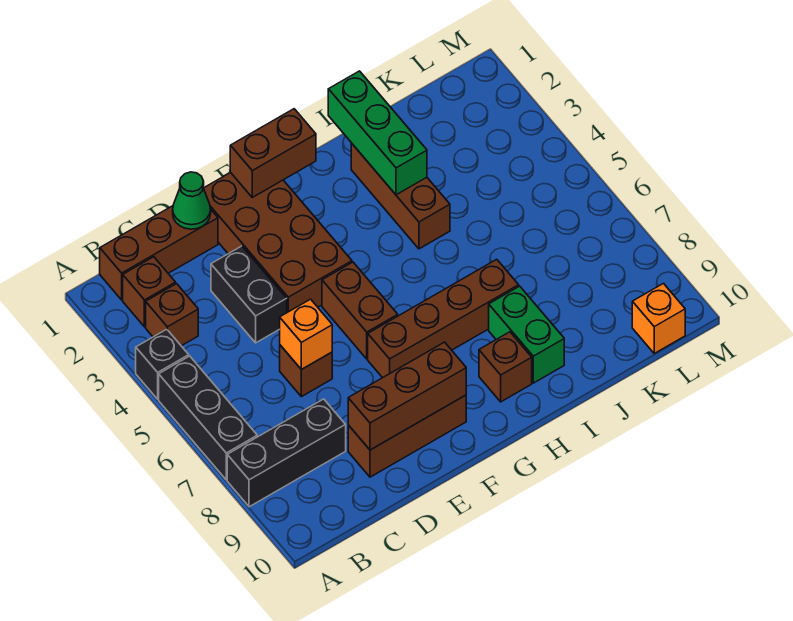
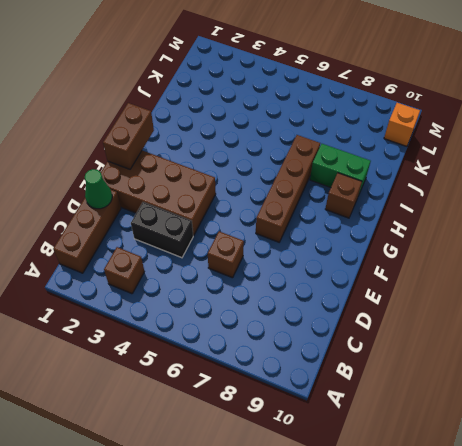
none -> black 1x1 brick [136,329,189,399]
none -> black 1x3 brick [159,356,257,480]
none -> black 1x3 brick [227,399,346,507]

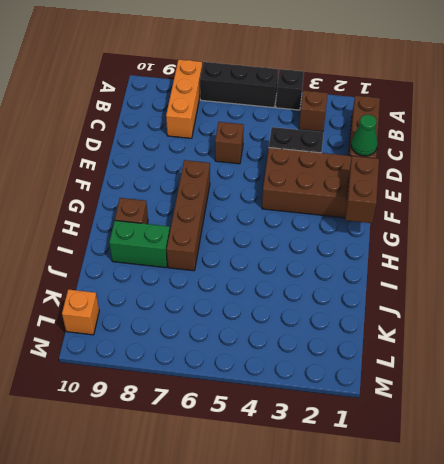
orange 1x3 brick [166,59,202,138] -> black 1x3 brick [227,399,346,507]
none -> brown 1x1 brick [123,257,176,327]
none -> brown 1x3 brick [348,395,466,477]
none -> brown 1x2 brick [322,262,398,359]

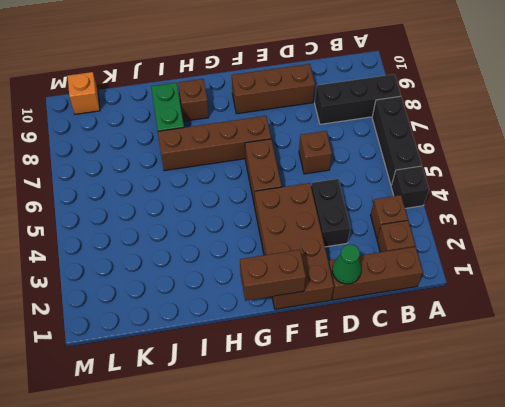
none -> brown 1x3 brick [351,143,450,249]
none -> orange 1x1 brick [280,299,332,370]
none -> brown 1x3 brick [348,342,466,450]

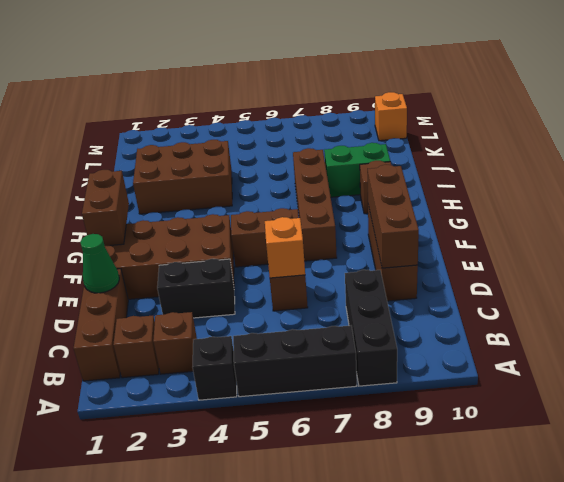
brown 2x3 brick [133,140,232,214] -> brown 1x3 brick [351,143,450,249]
none -> green 1x3 brick [328,71,427,195]

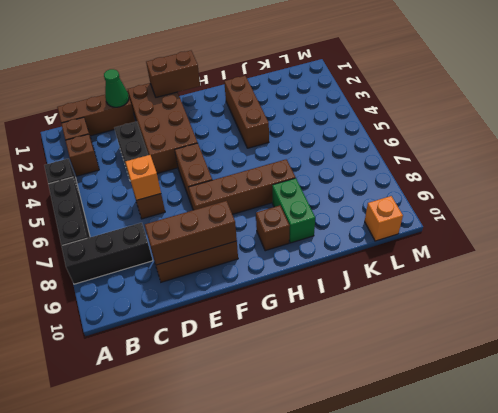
none -> green 1x3 brick [328,71,427,195]

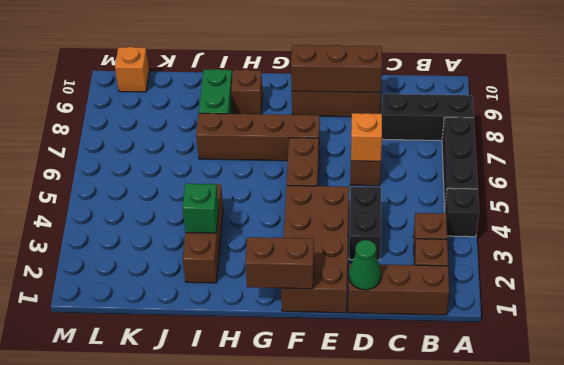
green 1x1 brick [183,184,219,233] -> green 1x3 brick [328,71,427,195]

